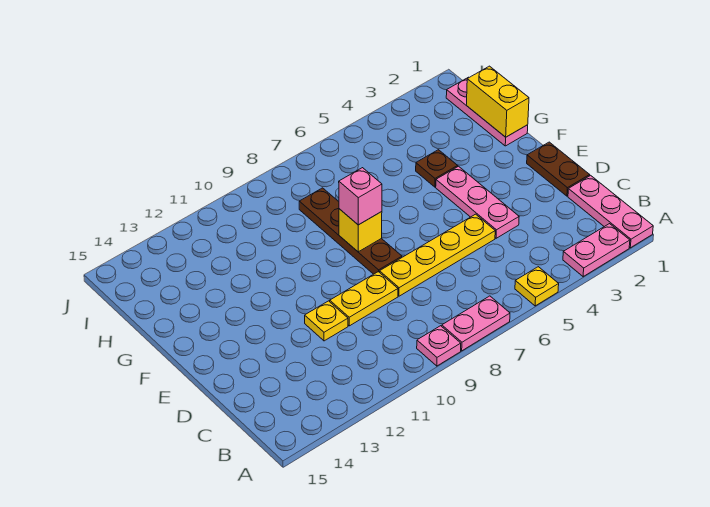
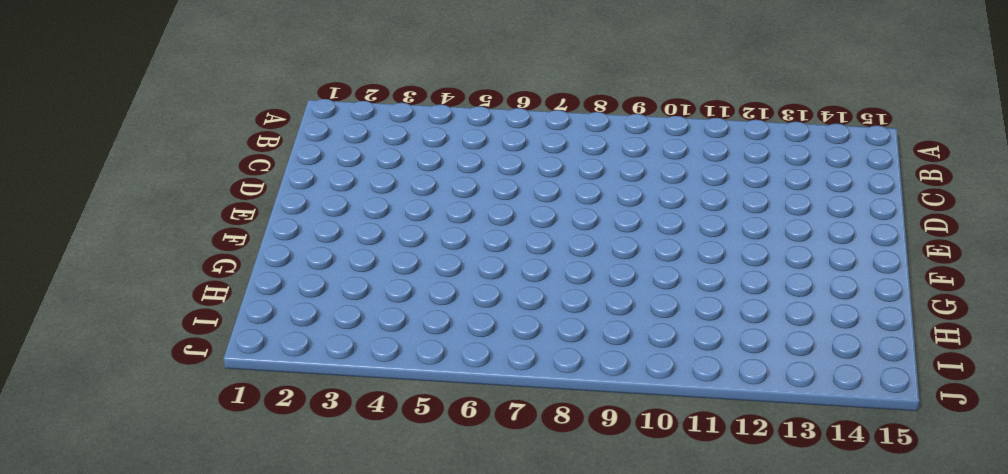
none -> pink 1x3 plate [568,175,653,248]
none -> pink 1x2 plate [563,224,630,277]
none -> yellow 1x1 plate [515,267,559,306]

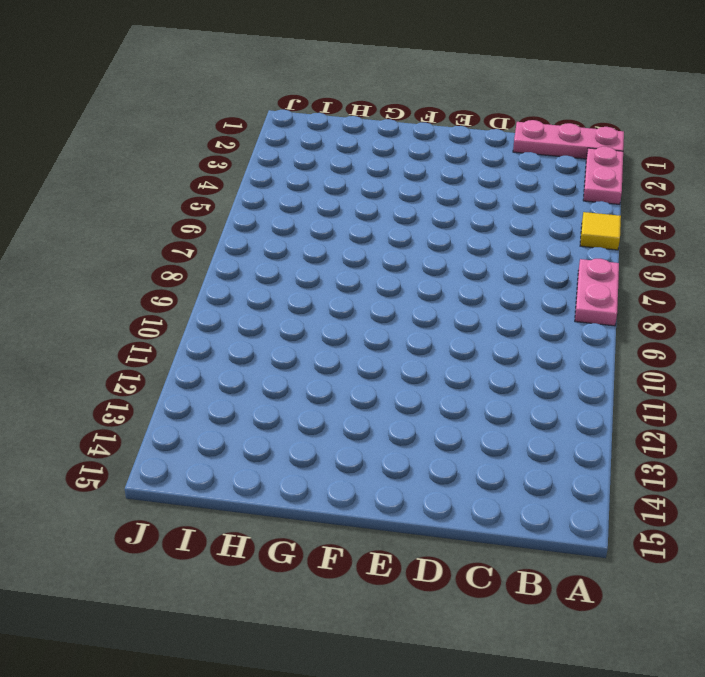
yellow 1x1 tile [580,212,621,250] -> yellow 1x1 plate [515,267,559,306]
none -> pink 1x1 plate [417,326,461,366]
none -> brown 1x2 plate [527,142,590,196]
none -> pink 1x3 plate [436,166,519,238]

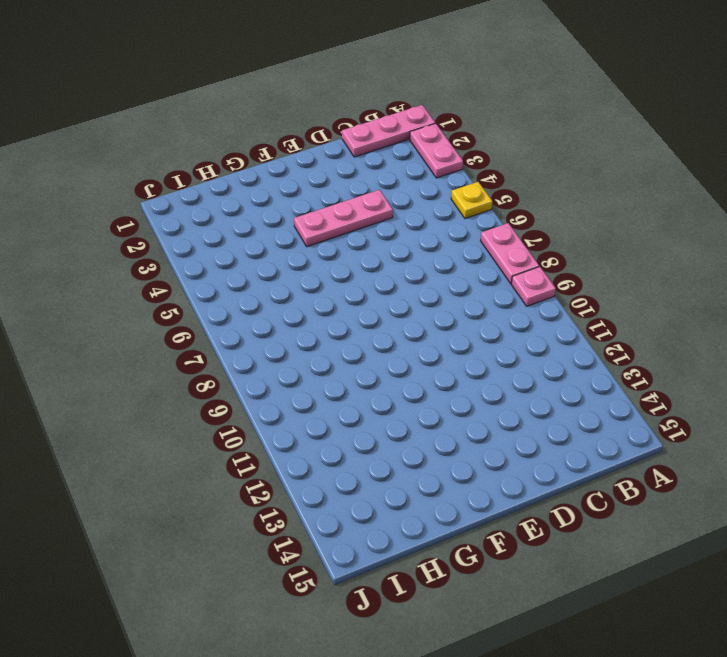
none -> brown 1x2 plate [527,142,590,196]
none -> yellow 1x4 plate [380,214,495,296]
none -> yellow 1x2 plate [330,272,398,326]

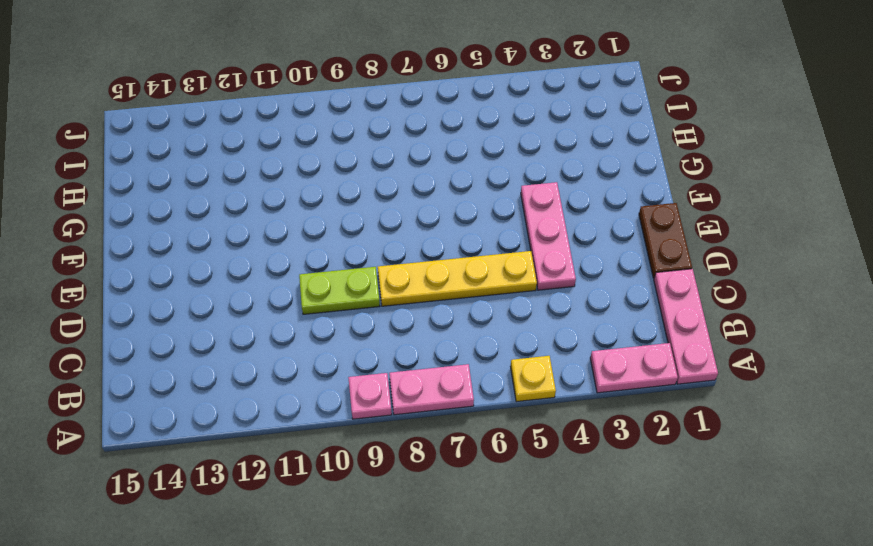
lime 1x2 plate [299,267,380,314] -> yellow 1x2 plate [330,272,398,326]
none -> yellow 1x1 plate [305,301,348,341]
none -> brown 1x4 plate [299,188,402,274]
none -> pink 1x3 plate [446,77,528,146]

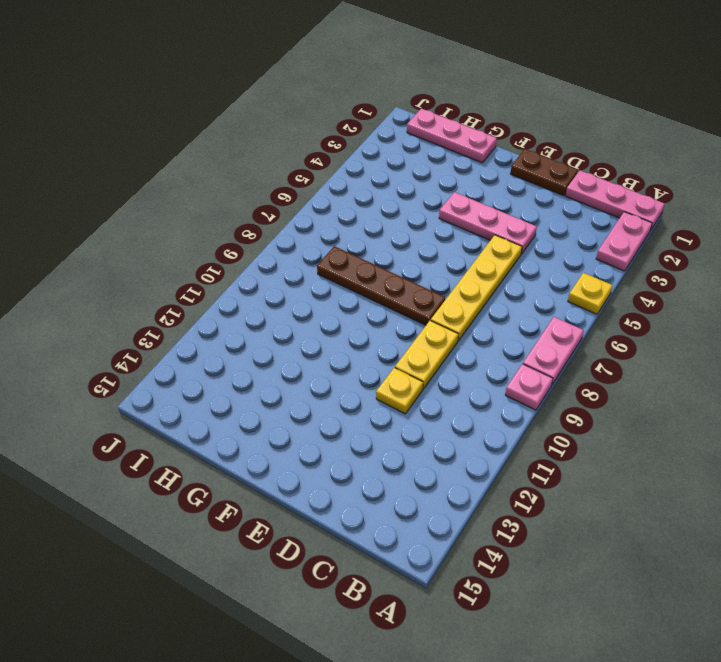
none -> brown 1x1 plate [416,150,458,187]
none -> yellow 1x1 brick [339,209,382,252]
none -> yellow 1x2 brick [467,66,529,137]

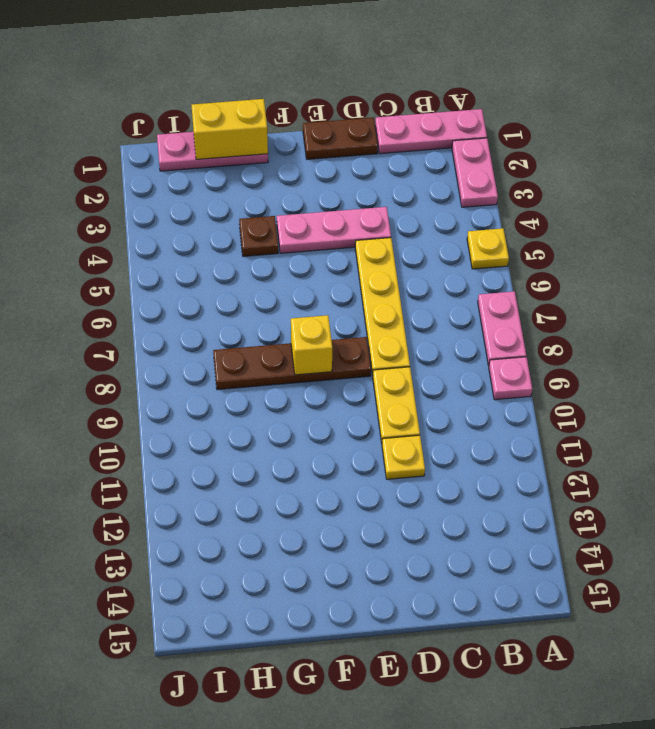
none -> pink 1x1 brick [339,168,382,225]

